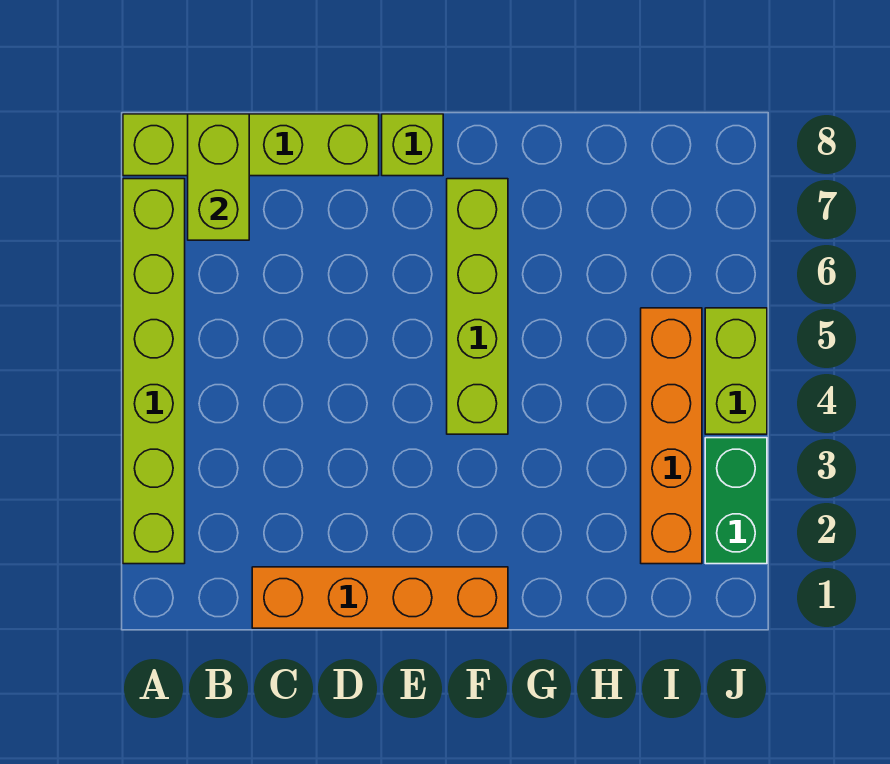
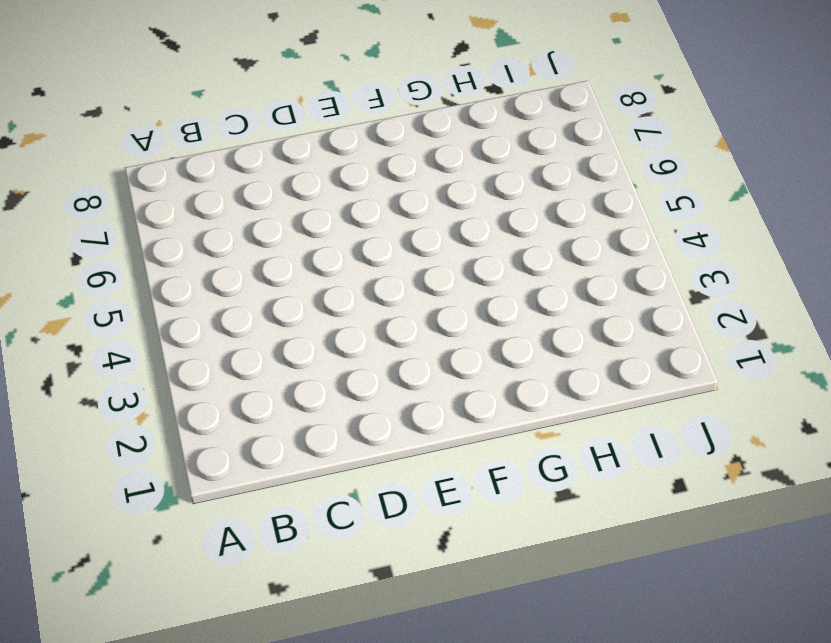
none -> lime 1x6 brick [123,179,185,564]
none -> lime 1x4 brick [123,114,379,176]

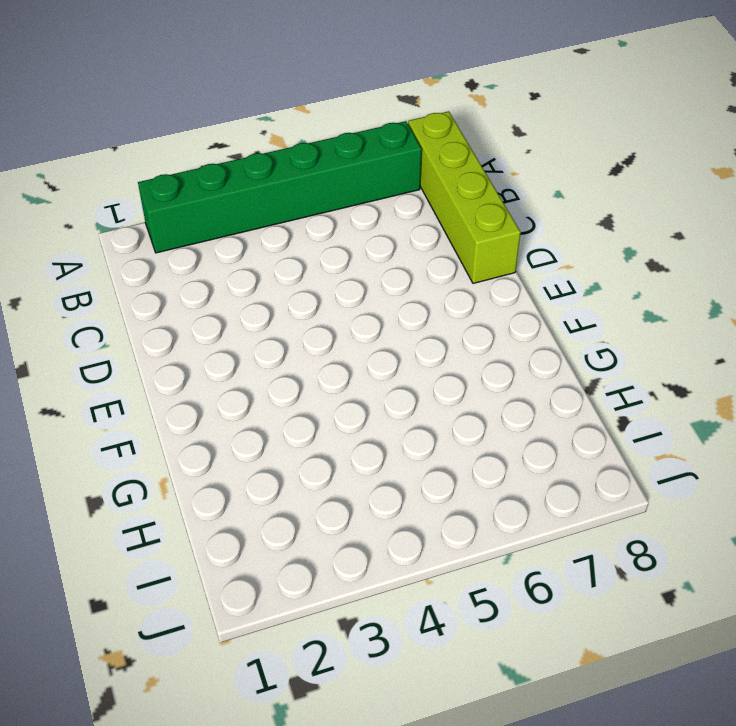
green 1x6 brick [138,121,422,253] -> lime 1x6 brick [123,179,185,564]
none -> orange 1x4 brick [252,567,508,628]
none -> lime 1x1 brick [382,114,443,176]

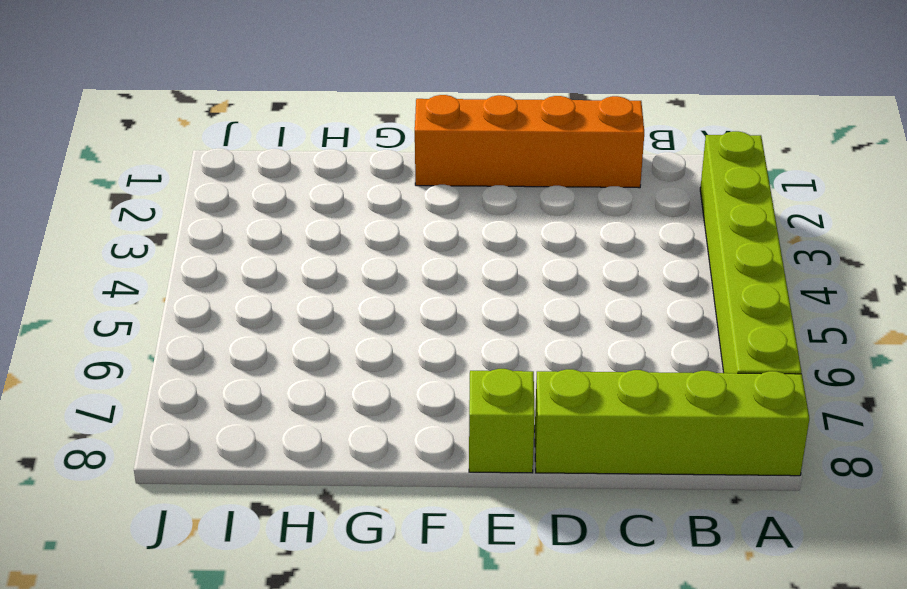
none -> lime 1x4 brick [447,179,508,434]
none -> orange 1x4 brick [641,308,702,564]

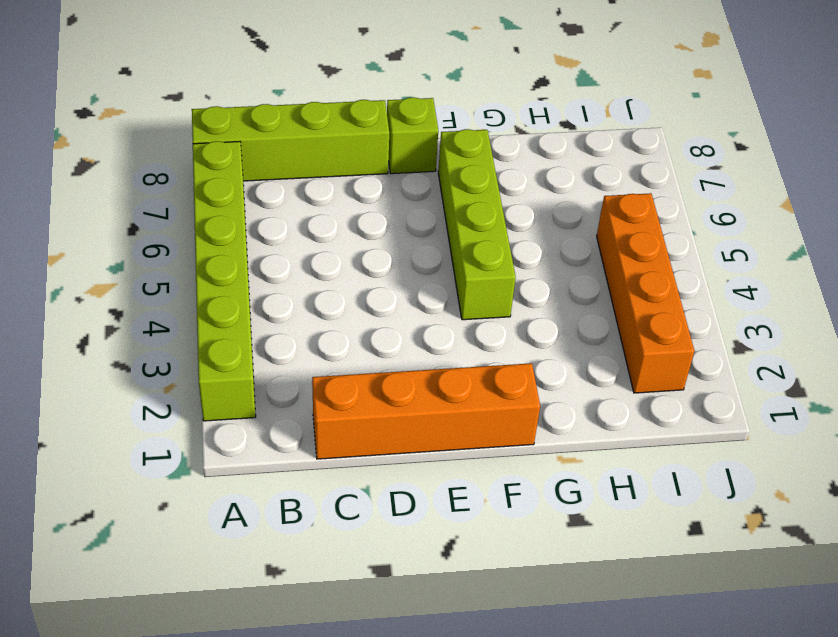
none -> green 1x2 brick [705,438,767,564]
none -> lime 1x2 brick [705,308,767,434]

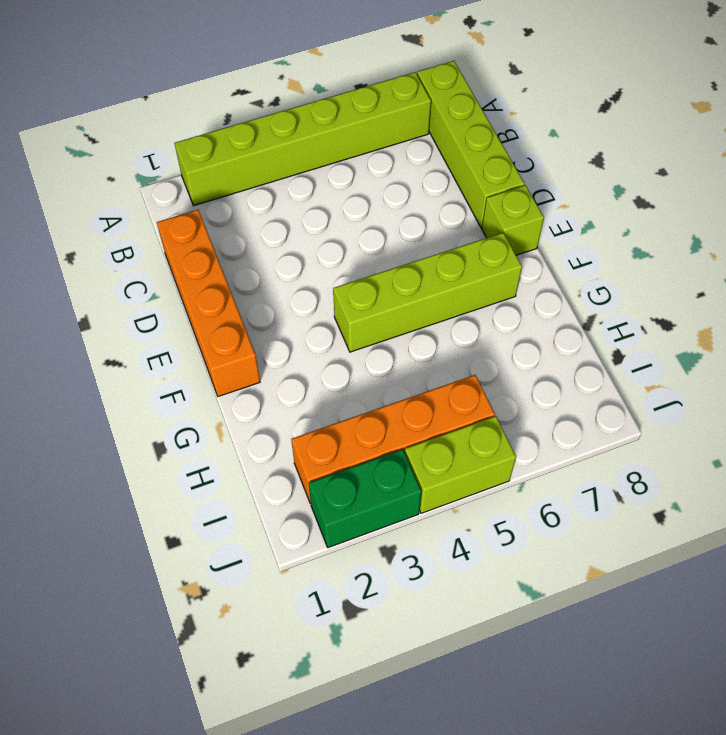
none -> lime 1x2 brick [188,114,249,240]

